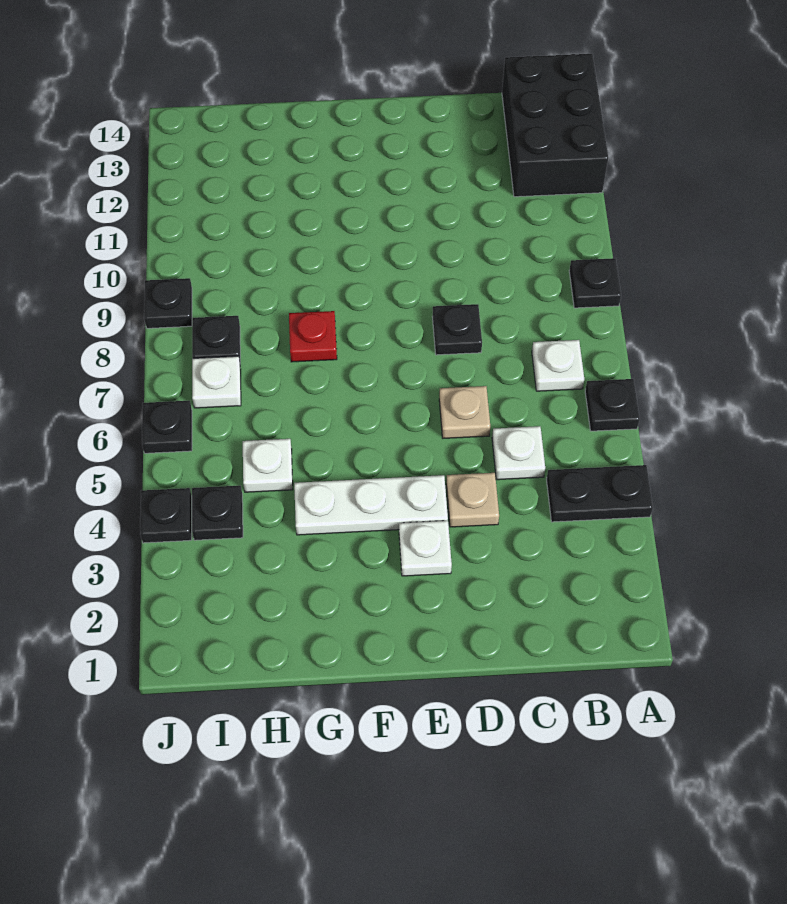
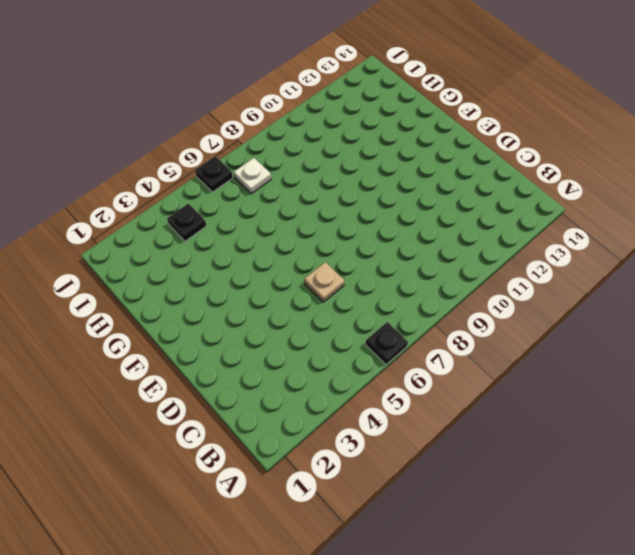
none -> black 1x2 plate [547,465,653,522]
none -> black 1x1 plate [569,258,621,308]
none -> black 2x3 brick [502,54,608,197]

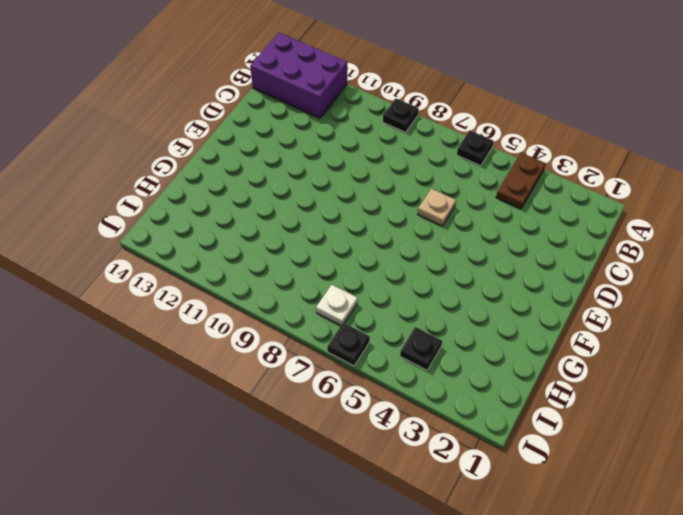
brown 1x2 plate [496,153,546,209] -> black 1x2 plate [547,465,653,522]
purple 2x3 brick [250,33,347,118] -> black 2x3 brick [502,54,608,197]
none -> white 1x1 plate [532,340,584,391]
none -> white 1x1 plate [492,426,545,480]
none -> tan 1x1 plate [446,473,499,527]

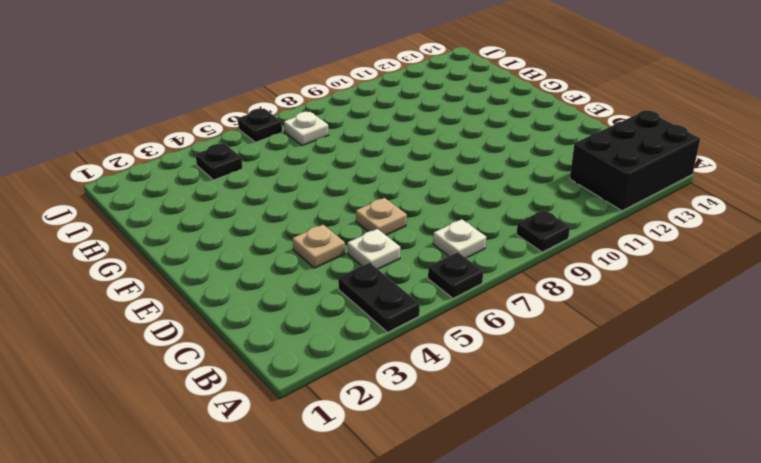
none -> black 1x1 plate [432,304,482,355]
none -> white 1x1 plate [399,521,452,576]
none -> white 1x3 plate [294,475,448,535]

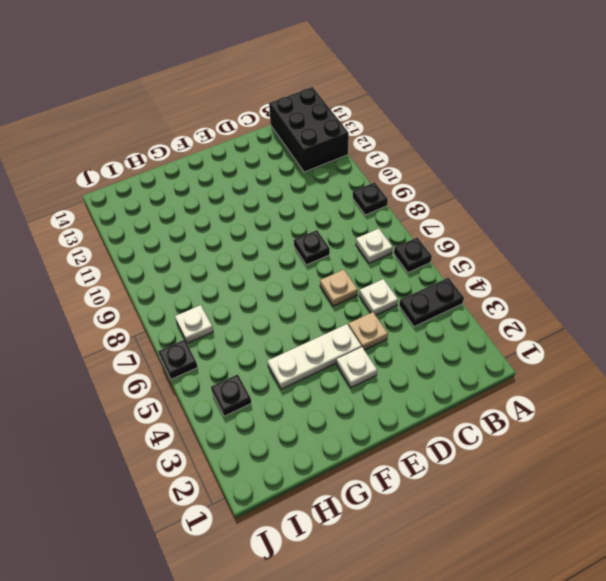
none -> red 1x1 plate [289,311,337,362]
none -> white 1x1 plate [243,439,293,492]
none -> black 1x1 plate [192,316,240,360]

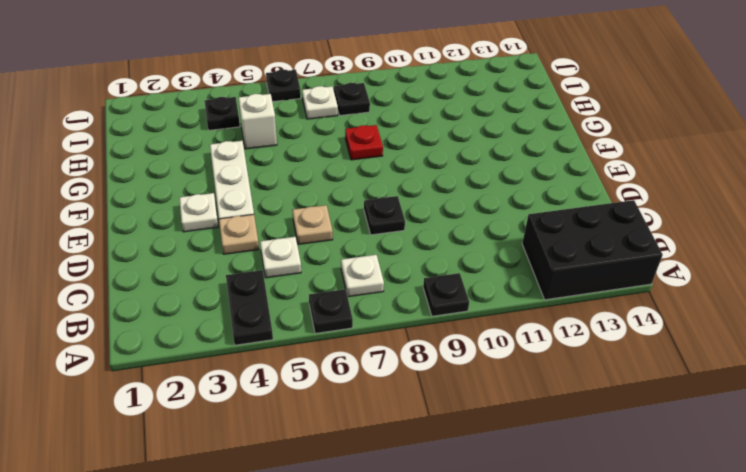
white 1x1 brick [239,94,277,149] -> white 1x1 plate [243,439,293,492]
none -> black 1x1 plate [140,488,192,543]
none -> black 1x1 plate [144,278,192,328]

